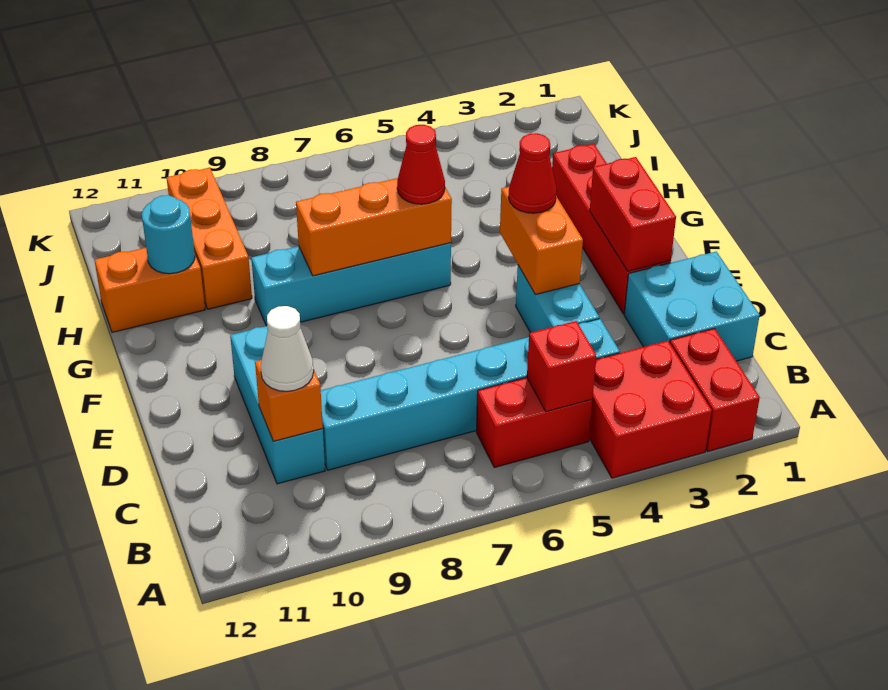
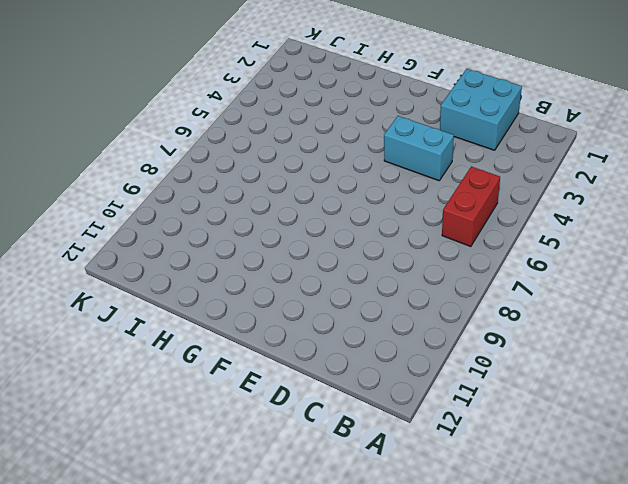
none -> red 1x2 brick [670,328,760,451]
none -> red 2x2 brick [589,341,712,478]
none -> cyan 1x6 brick [321,319,620,470]

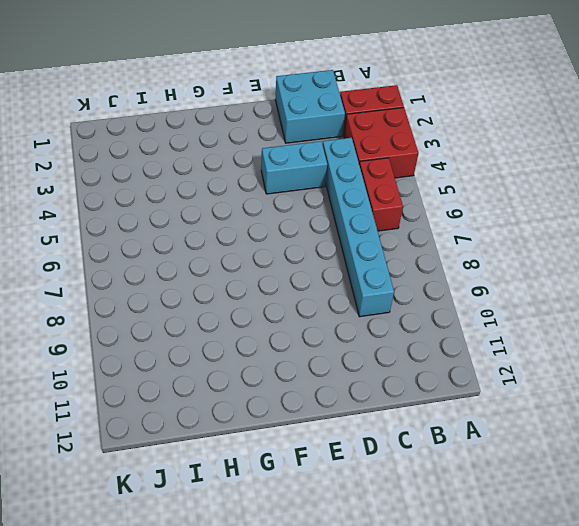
none -> cyan 1x3 brick [230,326,325,484]
none -> red 1x4 brick [552,144,671,314]
none -> cyan 1x4 brick [251,243,451,326]

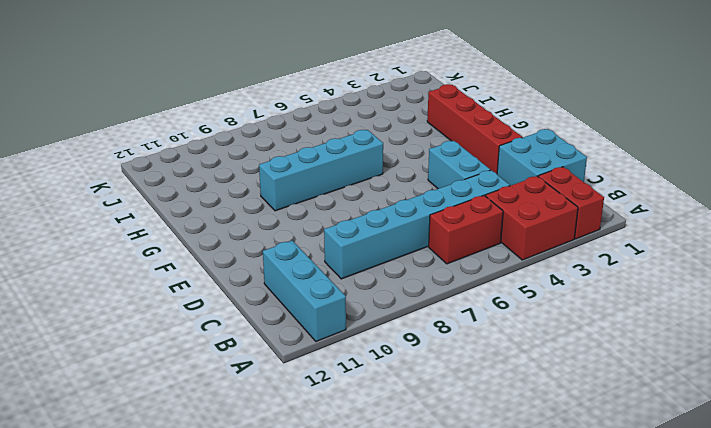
cyan 1x3 brick [263,241,346,341] -> cyan 1x3 brick moved to [230,326,325,484]
none -> orange 1x3 brick [167,168,252,309]
none -> orange 1x2 brick [95,248,205,332]
none -> red 1x1 brick [527,321,596,412]

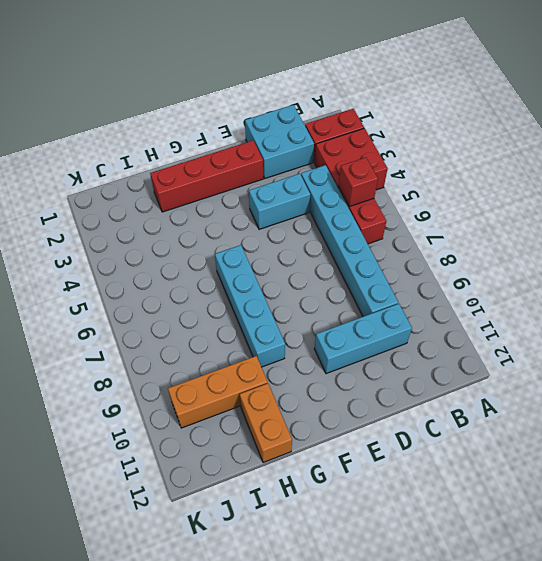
none -> orange 1x1 brick [255,360,323,441]
none -> red 1x2 brick [590,157,676,271]
none -> orange 1x2 brick [500,187,583,295]

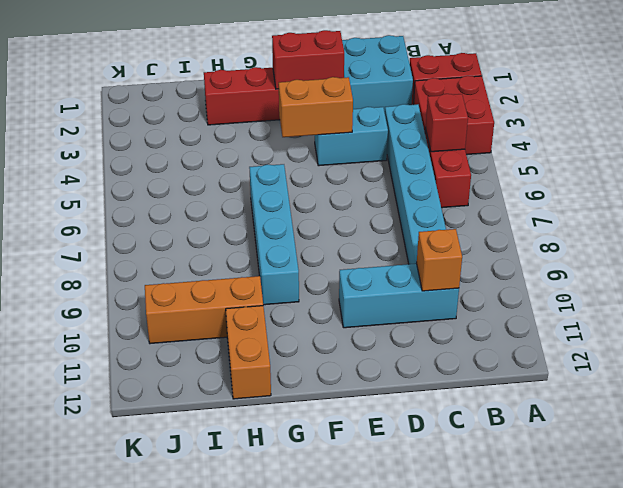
none -> orange 1x3 brick [296,178,452,276]
none -> cyan 1x1 round brick [142,195,195,274]
none -> white 1x1 cone [261,306,314,391]

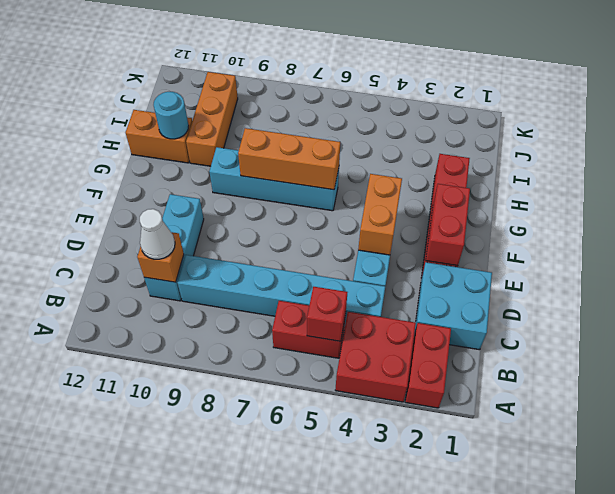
none -> red 1x1 cone [508,133,557,213]
none -> red 1x1 cone [397,125,445,204]

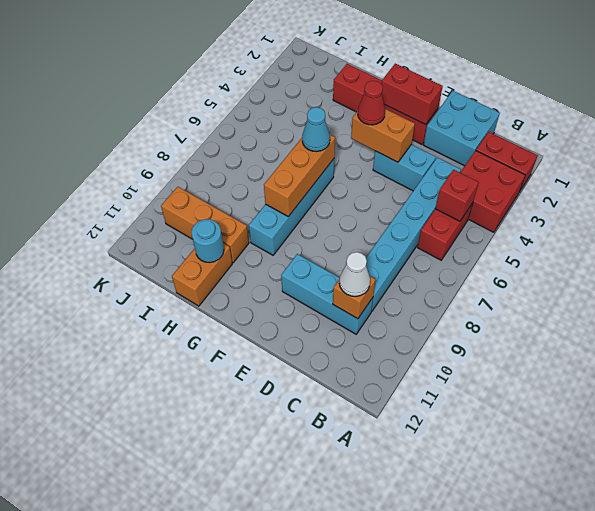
cyan 1x1 cone [302,107,330,152] -> red 1x1 cone [397,125,445,204]

